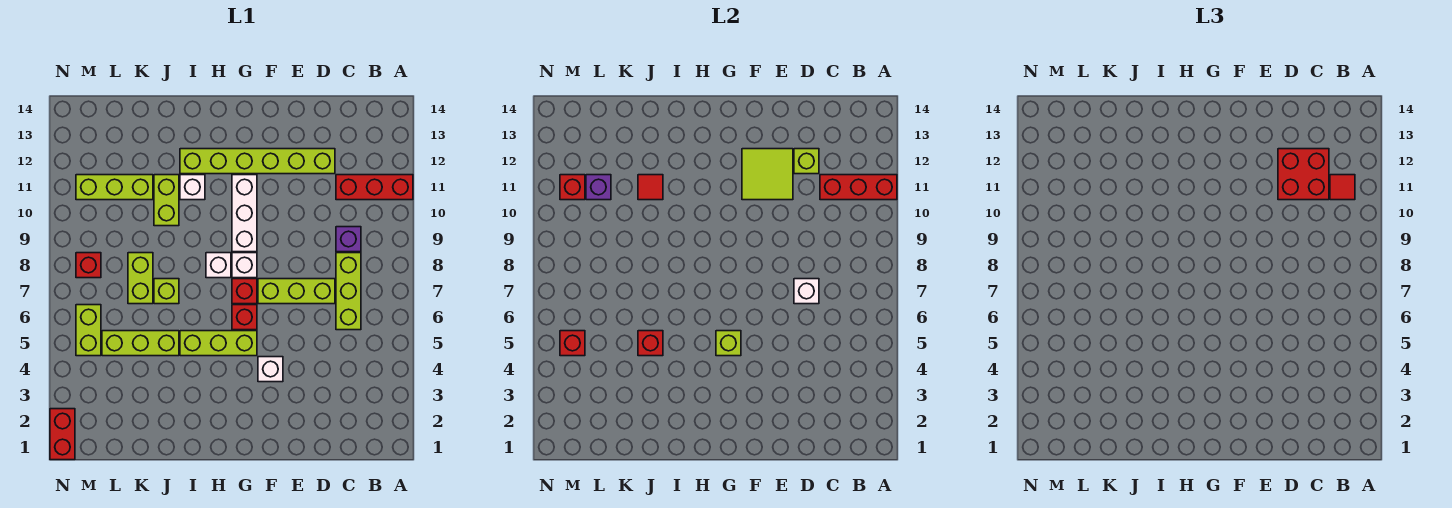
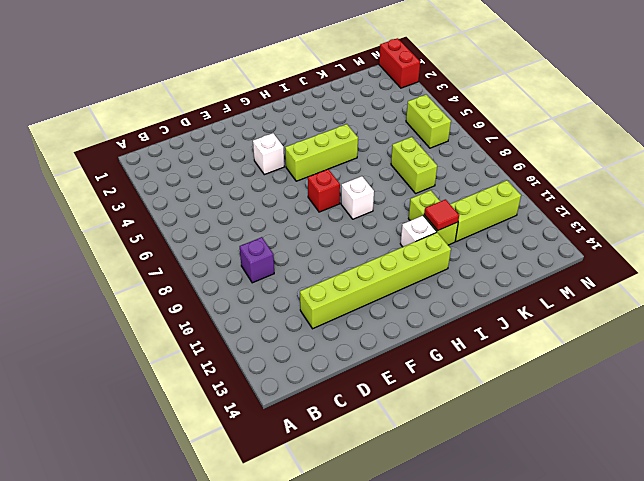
none -> red 1x3 brick [336,175,413,200]
none -> lime 1x3 brick [336,253,361,330]
none -> lime 1x3 brick [258,279,335,304]
none -> red 1x1 brick [232,305,257,330]

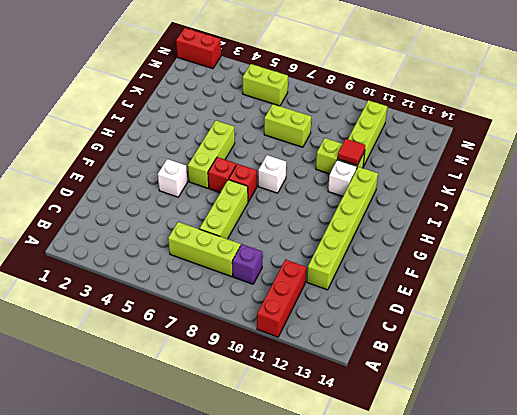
none -> white 1x1 brick [232,253,257,278]
none -> white 1x3 brick [232,175,257,252]
none -> lime 1x3 brick [102,331,179,356]
none -> lime 1x1 brick [154,279,179,304]

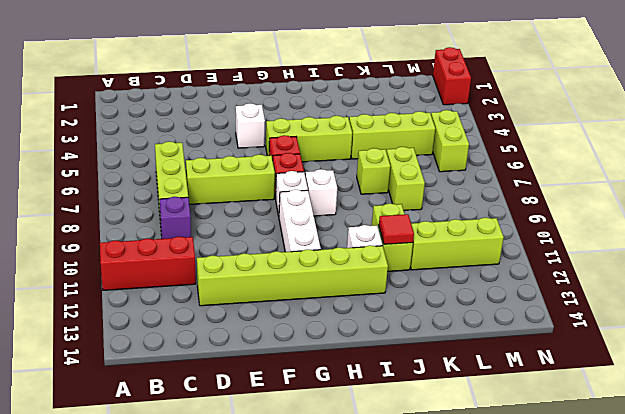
none -> red 1x1 brick [76,253,101,278]
none -> red 1x3 brick [820,175,897,200]
none -> white 1x1 brick [794,279,819,304]
none -> lime 1x1 brick [794,149,819,174]

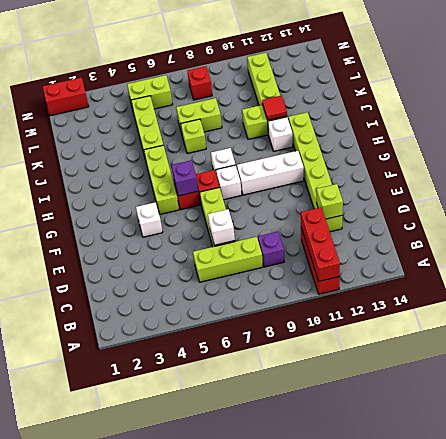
purple 1x1 brick [171,160,198,196] -> purple 1x1 brick moved to [586,175,611,200]
none -> lime 2x2 tile [742,149,793,200]
none -> lime 1x1 brick [716,331,741,356]
none -> red 1x1 brick [638,331,663,356]
none -> red 1x1 brick [560,331,585,356]

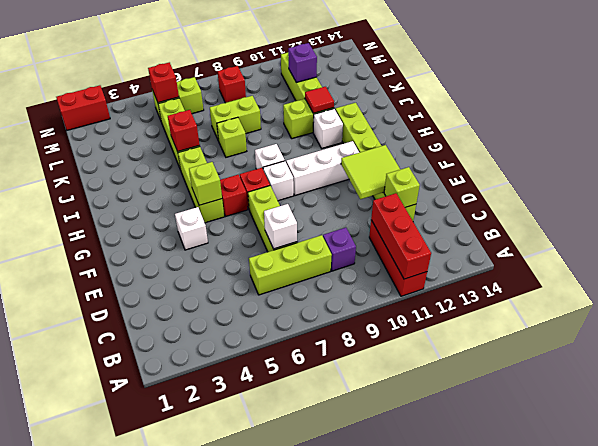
none -> red 1x1 brick [560,175,585,200]
none -> red 1x1 tile [1330,175,1355,200]
none -> red 2x2 brick [1278,149,1329,200]

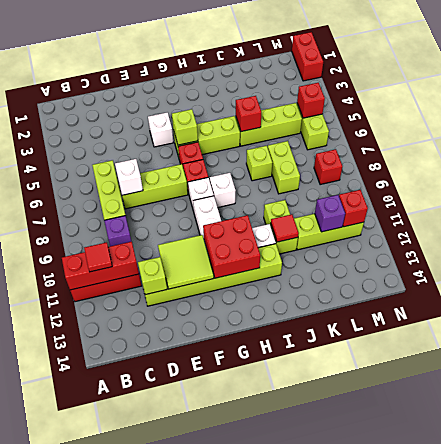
red 2x2 brick [203,215,260,278] -> red 2x2 brick moved to [1278,149,1329,200]

